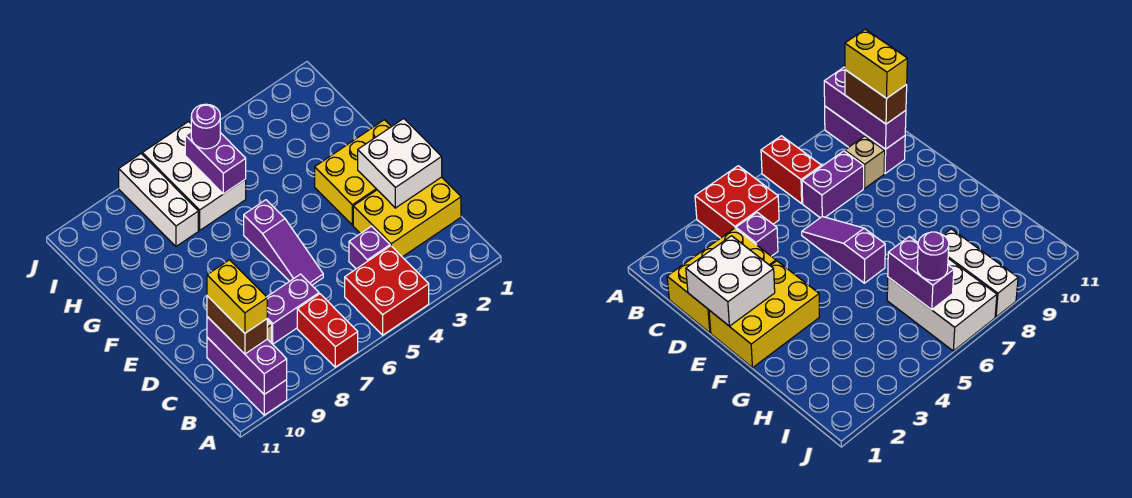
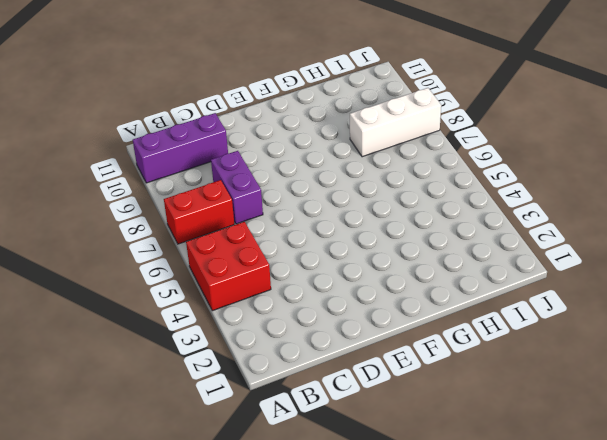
none -> yellow 2x3 brick [353,177,461,257]
none -> purple 1x1 brick [349,226,390,269]
none -> tan 1x1 brick [845,136,885,189]

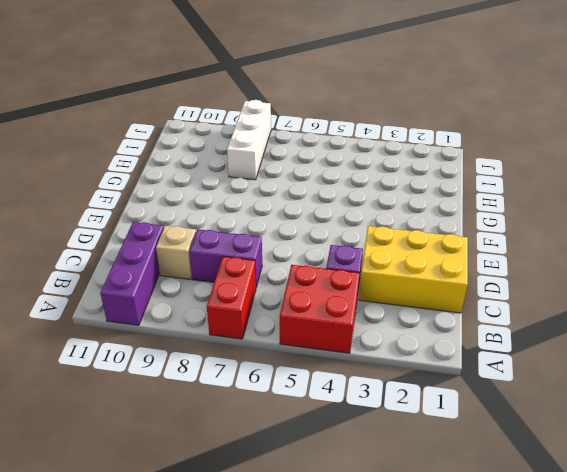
none -> purple 1x3 slope [244,200,323,285]
none -> yellow 2x3 brick [315,120,391,225]
none -> white 2x3 brick [142,122,246,230]

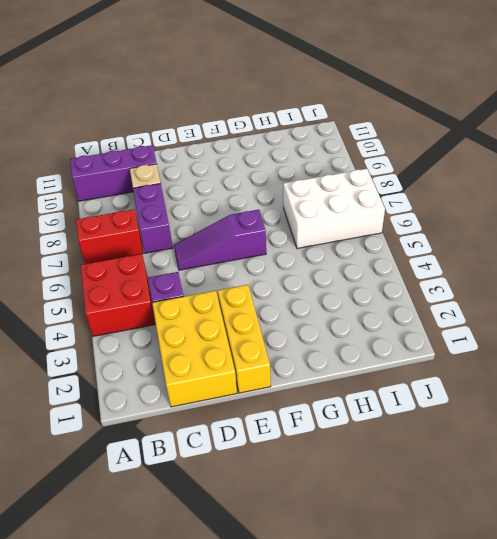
yellow 1x3 brick [218,285,271,393] -> yellow 2x3 brick [315,120,391,225]
none -> white 1x3 brick [119,154,198,246]
none -> purple 1x3 brick [207,317,287,394]
none -> white 2x2 brick [358,119,442,208]

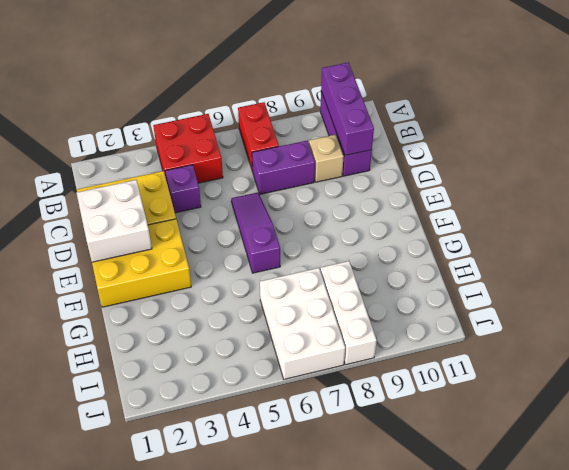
none -> purple 1x2 brick [185,132,246,194]
none -> brown 1x2 brick [207,296,267,354]
none -> purple 1x1 round brick [191,104,220,149]

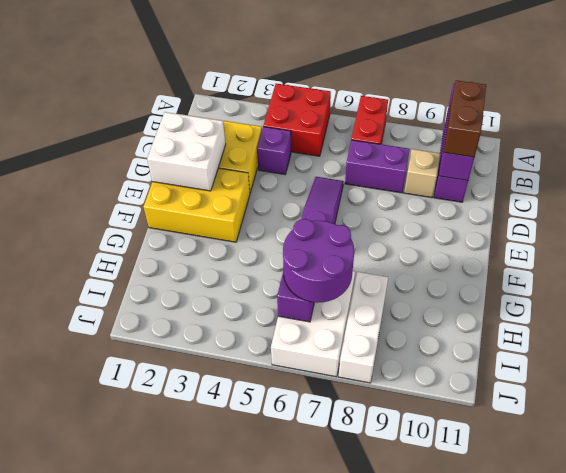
purple 2x2 round brick [283,219,354,303] -> purple 1x1 round brick [191,104,220,149]
none -> yellow 1x2 brick [207,260,267,333]

